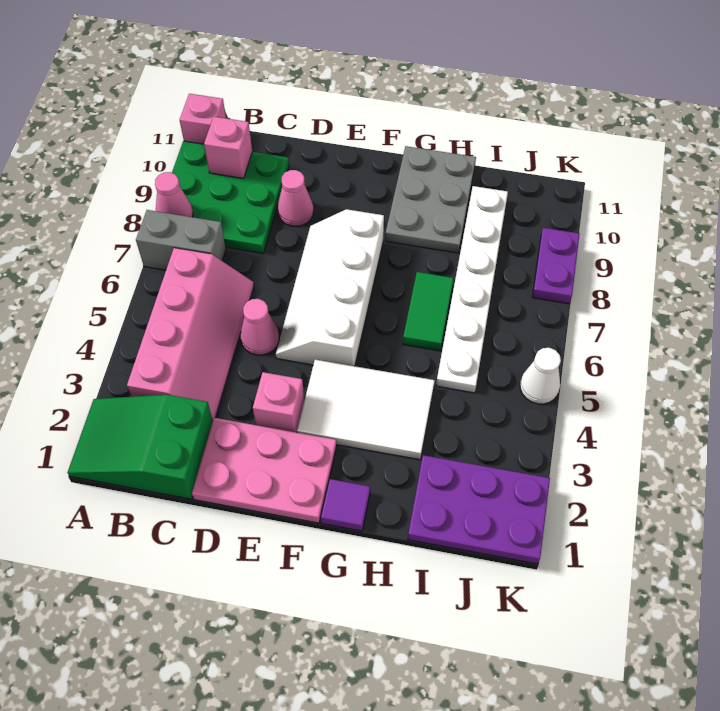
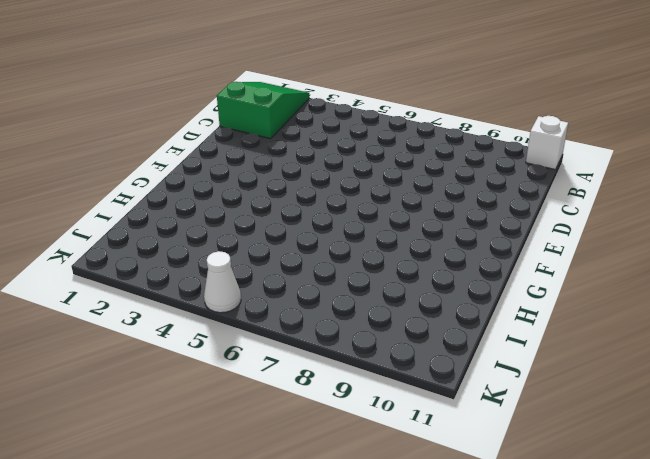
white 1x1 brick [526,116,568,170] -> pink 1x1 brick [180,94,226,144]
none -> grey 1x2 brick [136,210,226,270]
none -> green 3x3 plate [172,141,289,253]
none -> pink 2x4 slope [127,248,254,420]

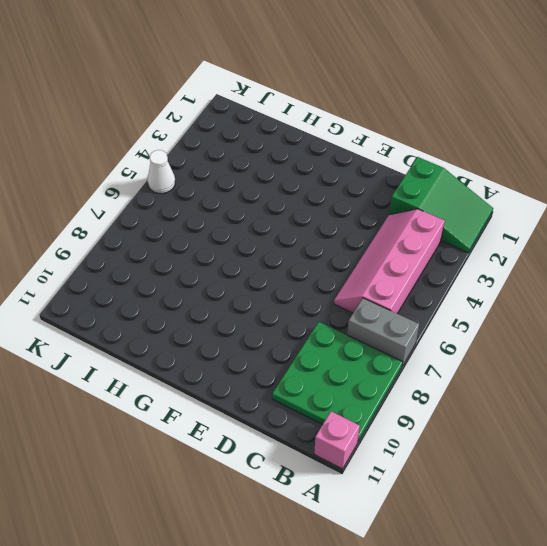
none -> pink 2x3 plate [192,418,337,523]
none -> pink 1x1 cone [240,299,279,355]
none -> pink 1x1 cone [278,170,313,226]

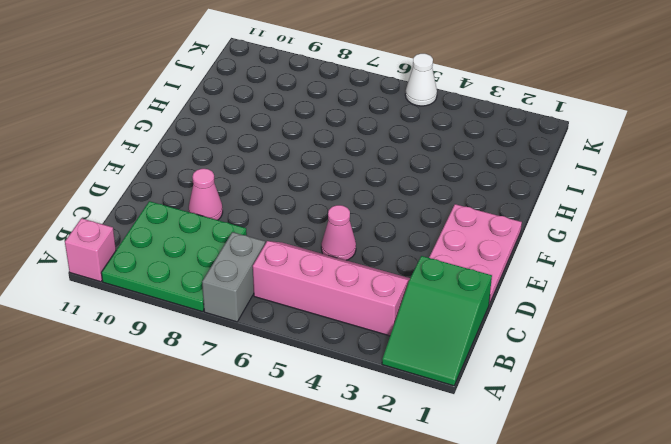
none -> pink 1x1 brick [253,372,304,432]
none -> white 2x4 slope [276,209,384,366]
none -> white 2x3 tile [297,360,435,460]

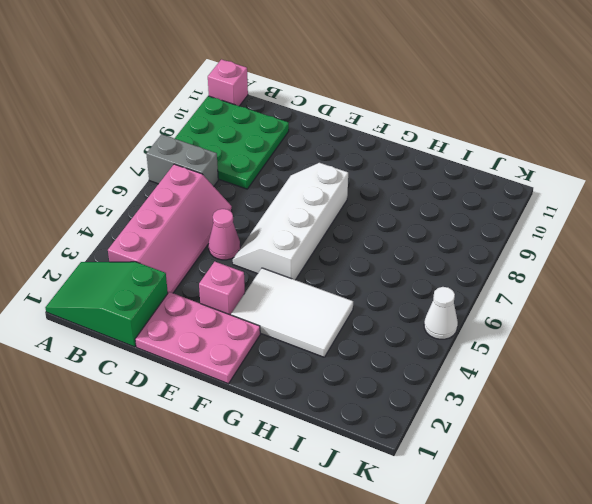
none -> pink 1x1 cone [278,170,313,226]
none -> purple 1x1 tile [321,479,370,531]
none -> grey 2x3 plate [385,146,476,253]

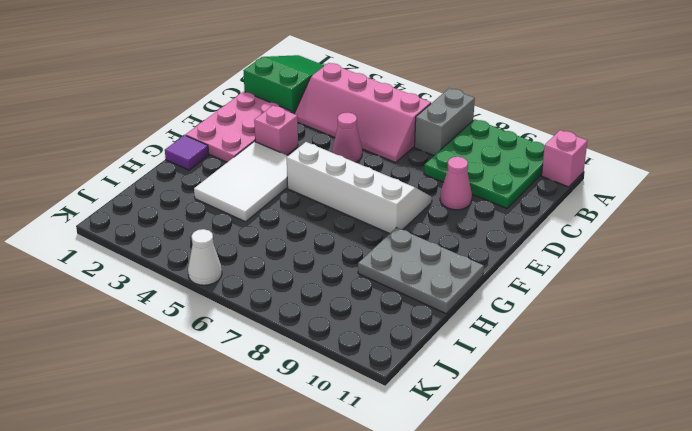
none -> green 1x2 tile [403,272,454,351]
none -> purple 2x3 plate [408,455,550,564]
none -> white 1x6 plate [436,186,508,393]

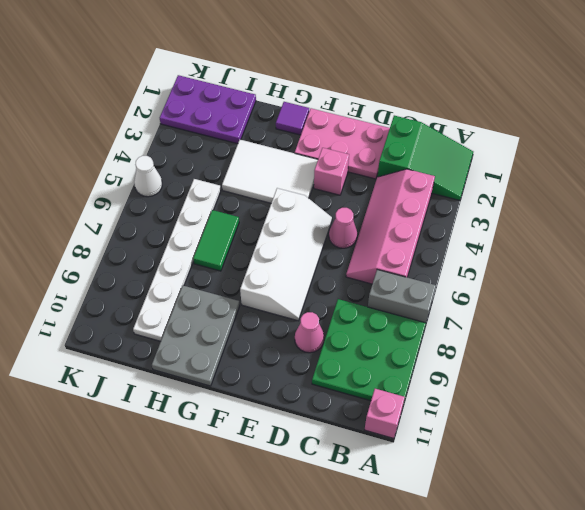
none -> purple 1x2 plate [532,228,579,304]
none -> pink 1x1 cone [155,172,193,217]
none -> pink 1x1 brick [204,117,252,179]

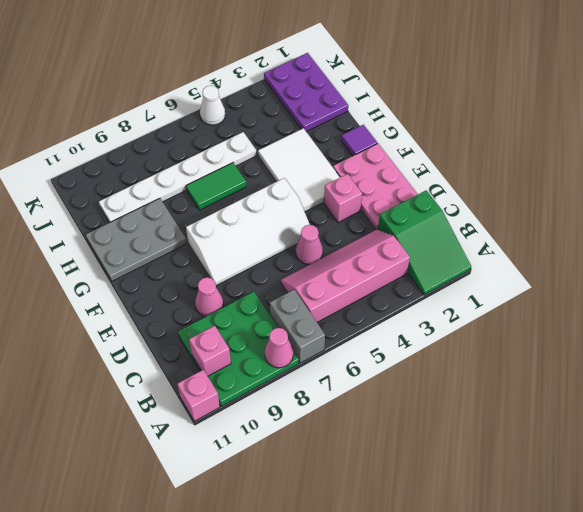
none -> purple 1x2 plate [532,228,579,304]

